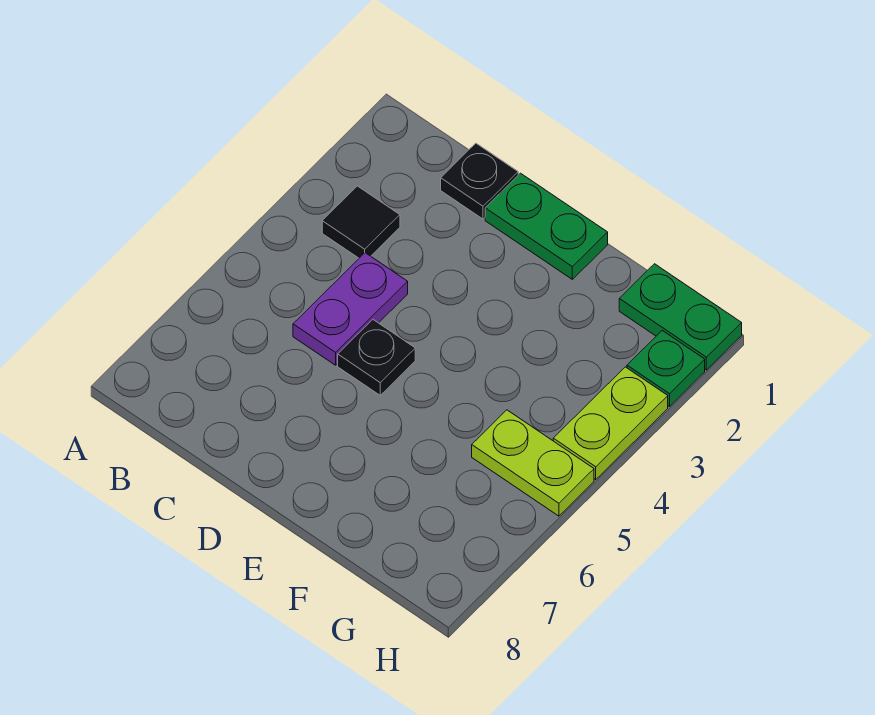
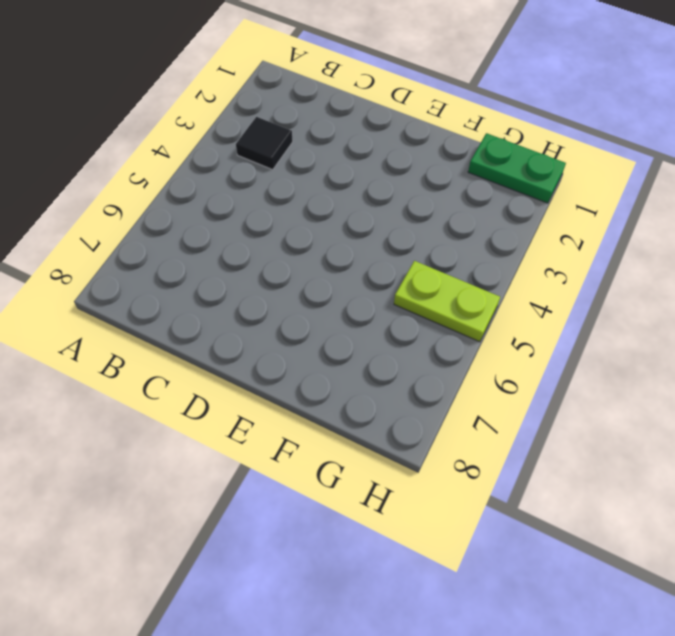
none -> black 1x1 plate [441,143,518,219]
none -> purple 1x2 plate [293,253,408,365]

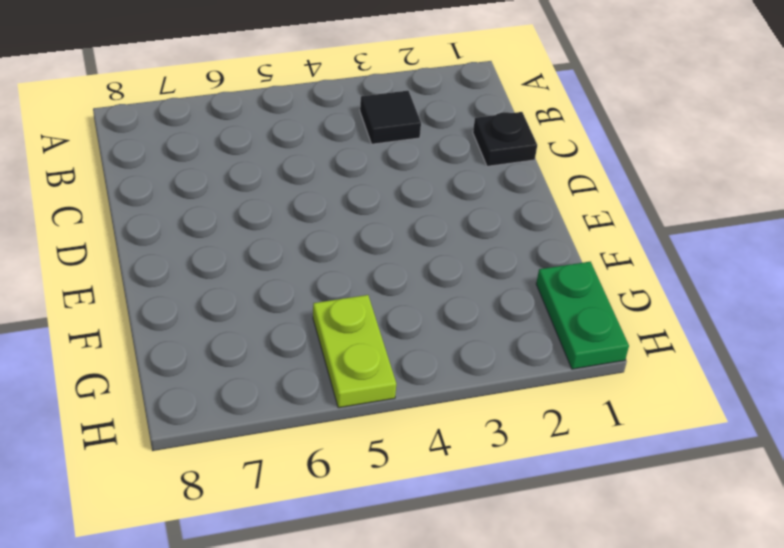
none -> purple 1x2 plate [293,253,408,365]
none -> green 1x2 plate [485,173,608,279]

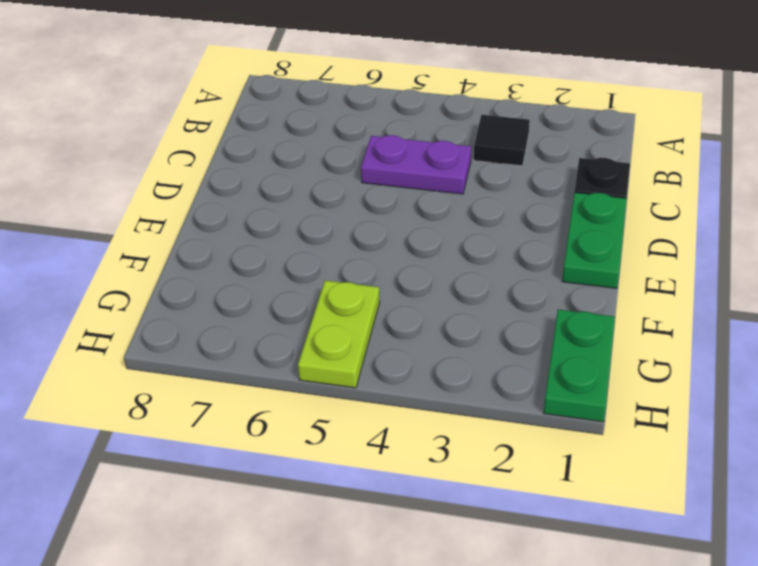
none -> black 1x1 plate [338,320,415,395]
none -> green 1x1 plate [627,331,705,406]

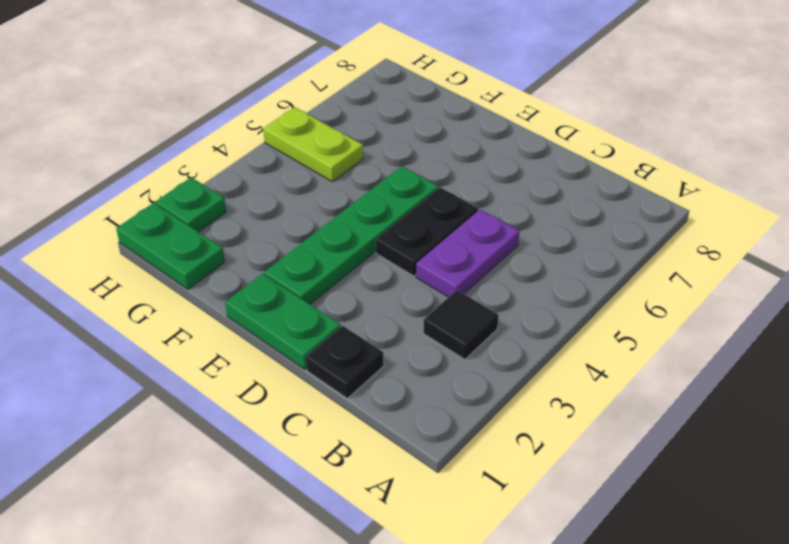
black 1x2 plate [376,187,478,276] -> black 1x1 plate [338,320,415,395]
green 1x4 plate [264,166,438,304] -> none
none -> lime 1x2 plate [553,367,668,479]

